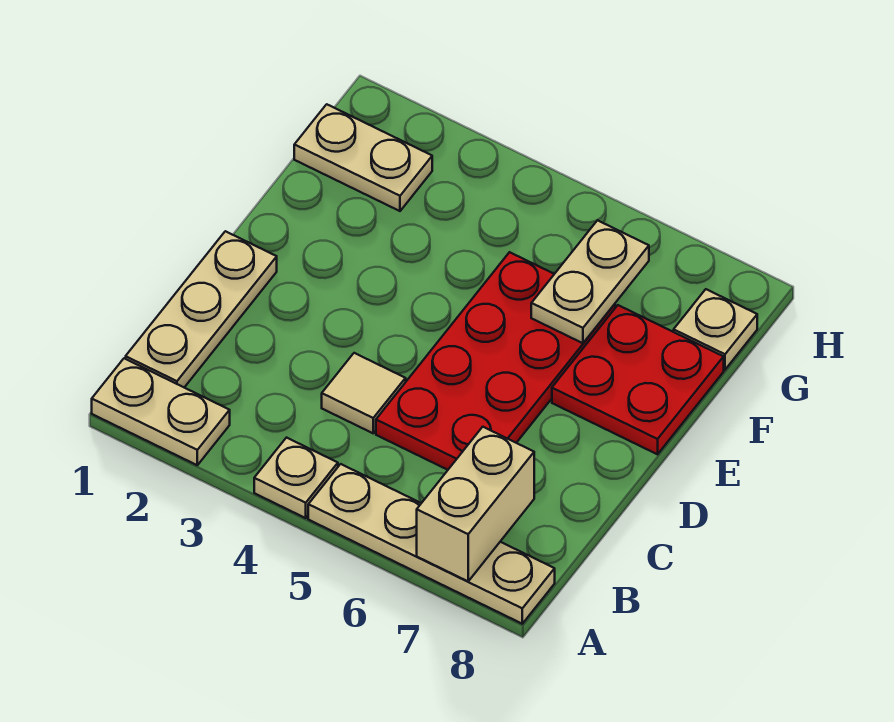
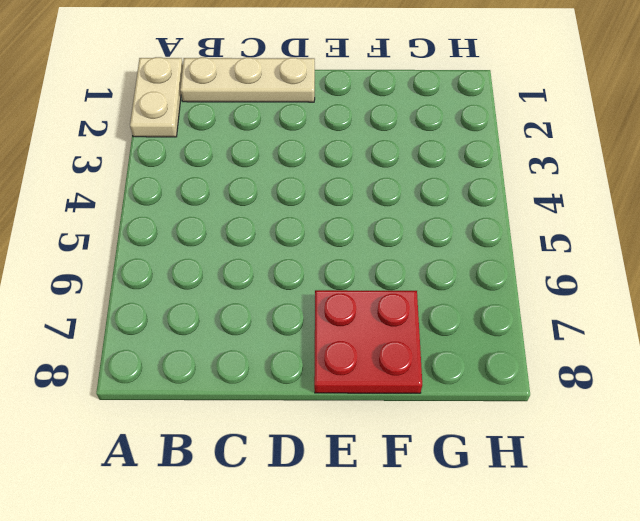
none -> tan 1x1 plate [254,438,338,518]
none -> tan 1x4 plate [308,464,555,624]

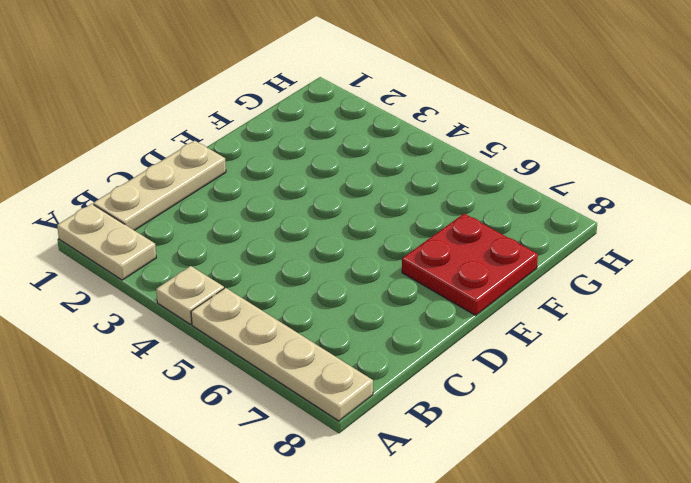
none -> tan 1x1 tile [322,353,406,433]
none -> red 2x4 plate [376,252,615,470]

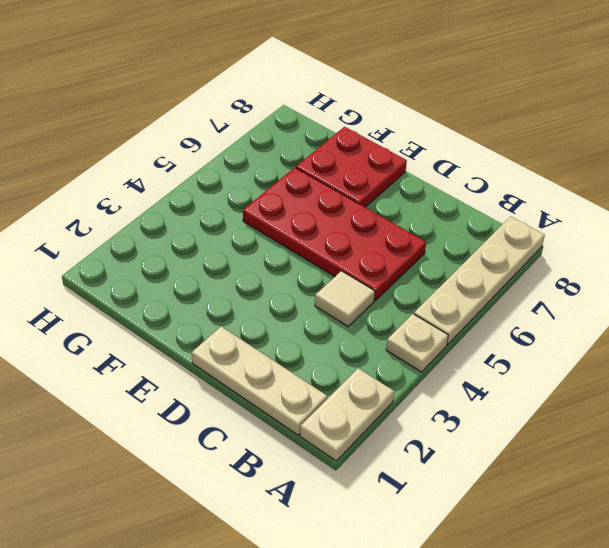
none -> tan 1x2 plate [294,104,432,211]
none -> tan 1x1 plate [674,289,757,370]

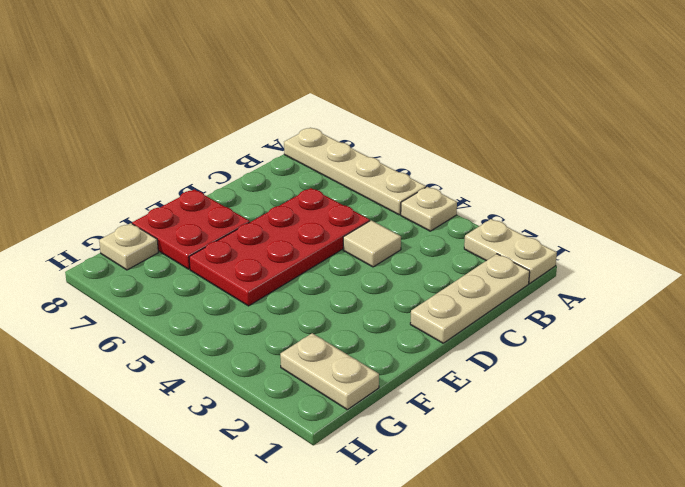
none -> tan 1x2 brick [417,427,534,581]
none -> tan 1x2 plate [531,220,649,343]

